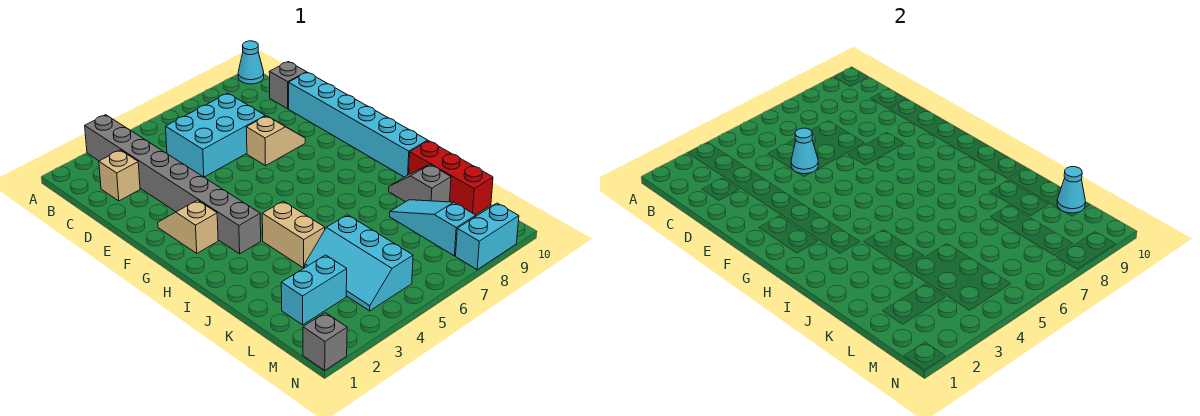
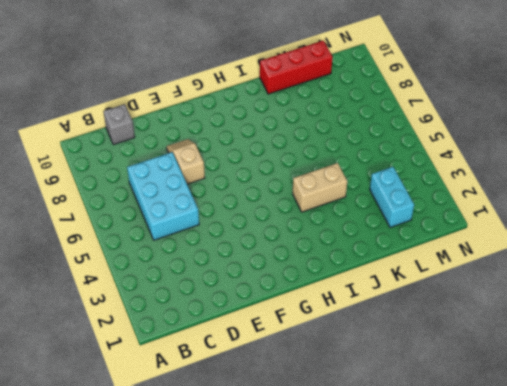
none -> grey 1x8 brick [85,115,261,254]
none -> cyan 1x1 cone [238,41,264,84]
none -> tan 1x1 brick [99,150,140,201]

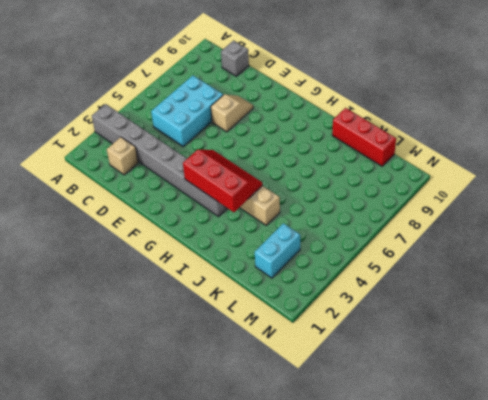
red 2x3 slope [183,150,263,212] -> none
none -> cyan 1x1 cone [238,41,264,84]
none -> cyan 1x6 brick [289,72,428,177]
none -> tan 1x2 slope [158,200,218,253]

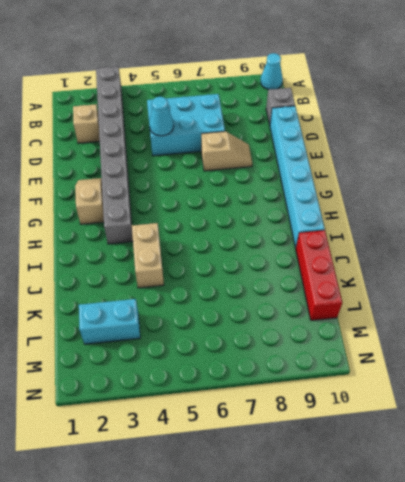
none -> grey 1x2 slope [389,165,451,202]
none -> cyan 2x3 slope [305,215,413,311]
none -> cyan 1x3 slope [390,200,476,256]

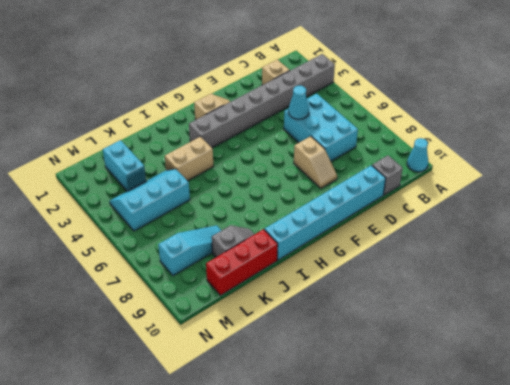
none -> grey 1x1 brick [303,313,347,370]
none -> cyan 1x2 brick [456,203,519,270]
none -> cyan 1x1 cone [1057,167,1085,213]

